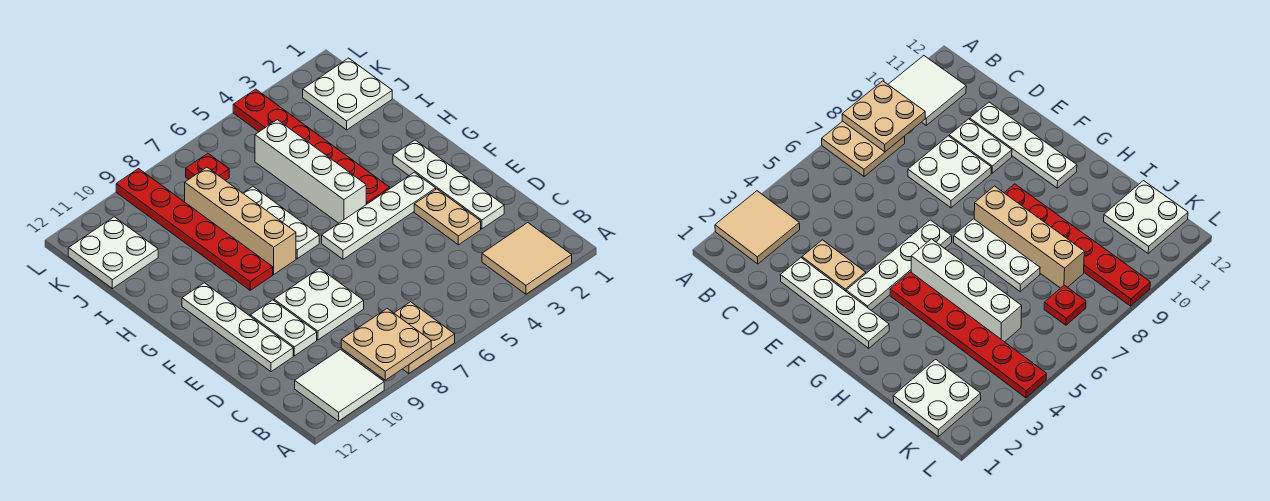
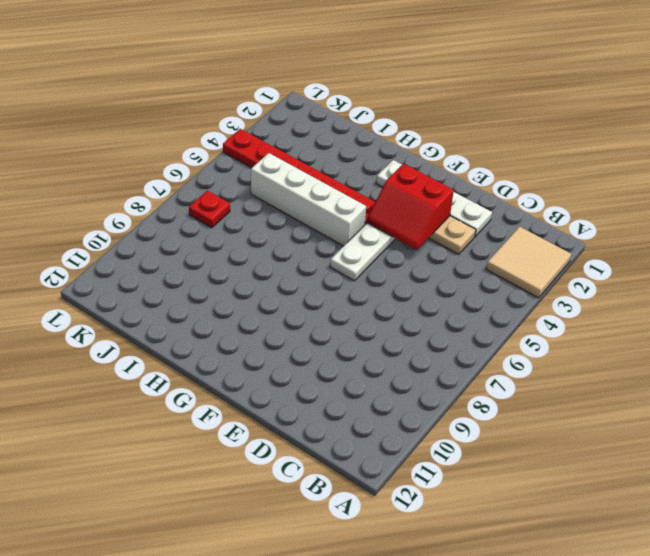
red 2x2 slope [367,164,454,250] -> none
none -> tan 2x2 plate [394,302,455,374]
none -> white 2x2 tile [295,349,384,421]
none -> white 2x2 plate [274,268,364,340]

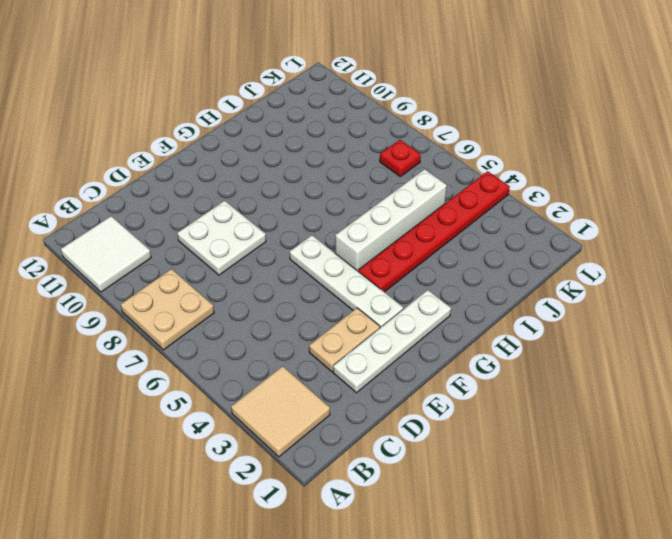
none -> white 1x2 plate [250,300,317,356]
none -> white 1x4 plate [182,283,293,372]
none -> white 1x3 plate [243,187,319,259]

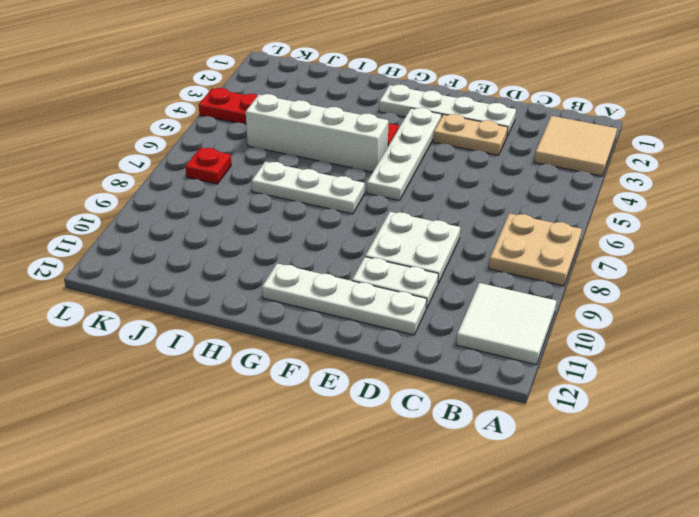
none -> tan 1x4 brick [185,167,296,274]
none -> red 1x6 plate [116,169,273,290]
none -> white 2x2 plate [303,58,392,130]

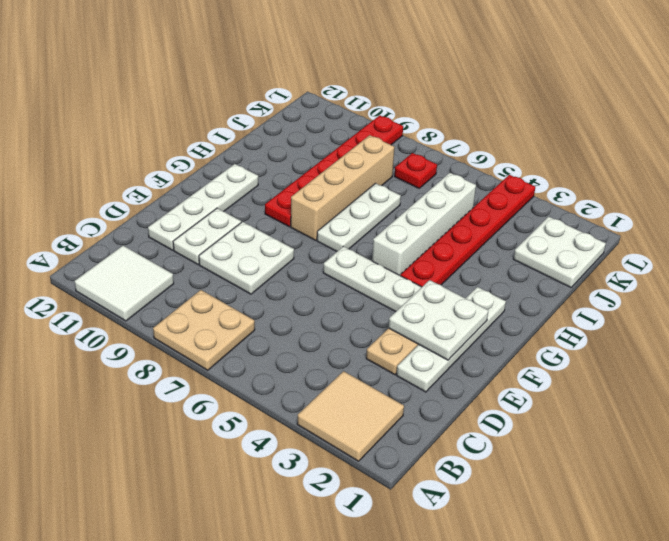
white 2x2 plate [388,280,488,360] -> white 2x2 plate moved to [68,217,158,289]
none -> tan 2x2 plate [341,309,431,380]

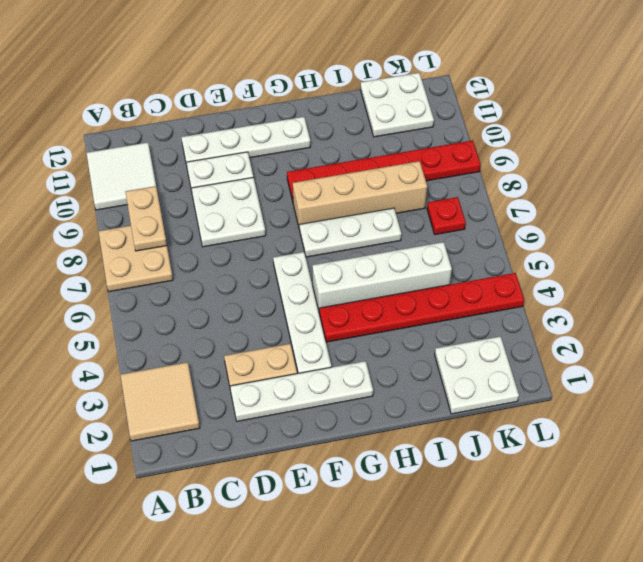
tan 1x2 plate [126,186,167,251] -> tan 2x2 plate [341,309,431,380]

